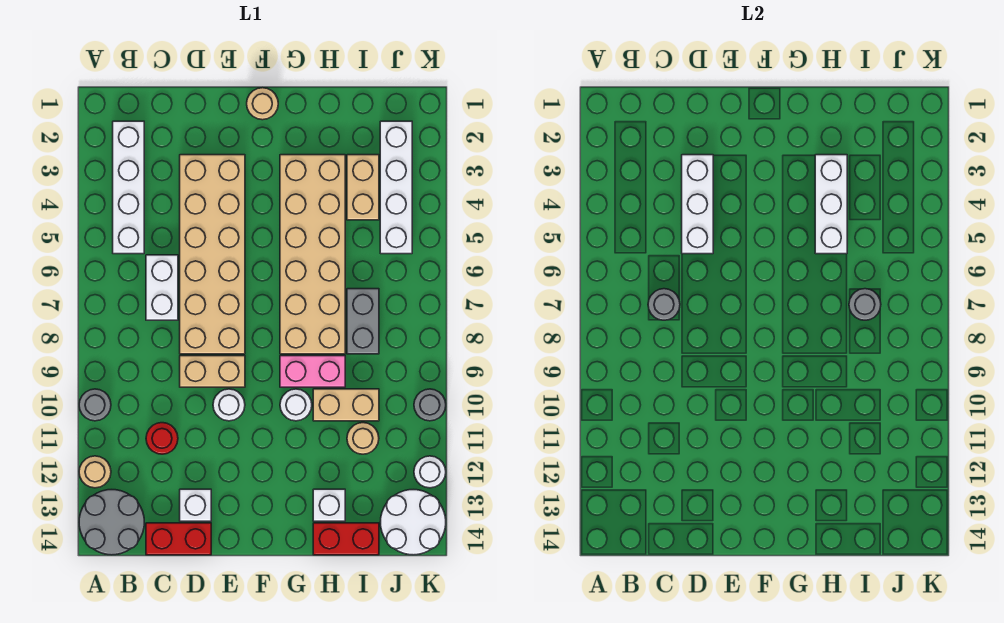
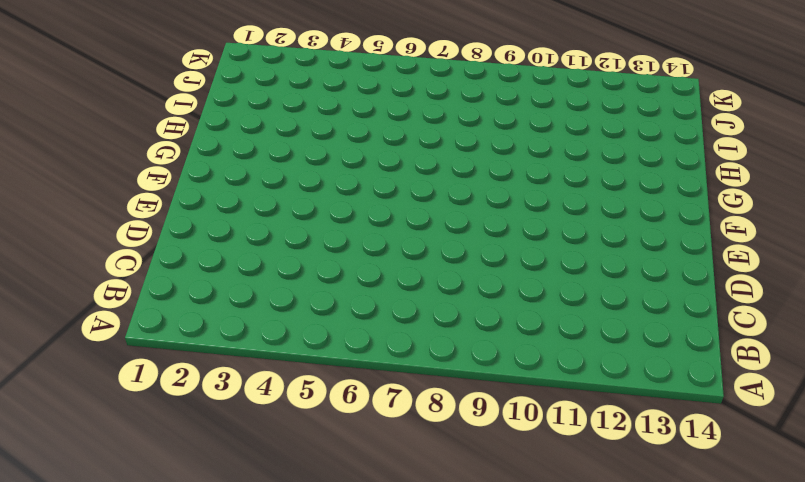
none -> grey 1x1 round brick [79,389,111,421]
none -> tan 1x1 round brick [79,456,111,488]
none -> grey 2x2 round brick [79,490,144,555]

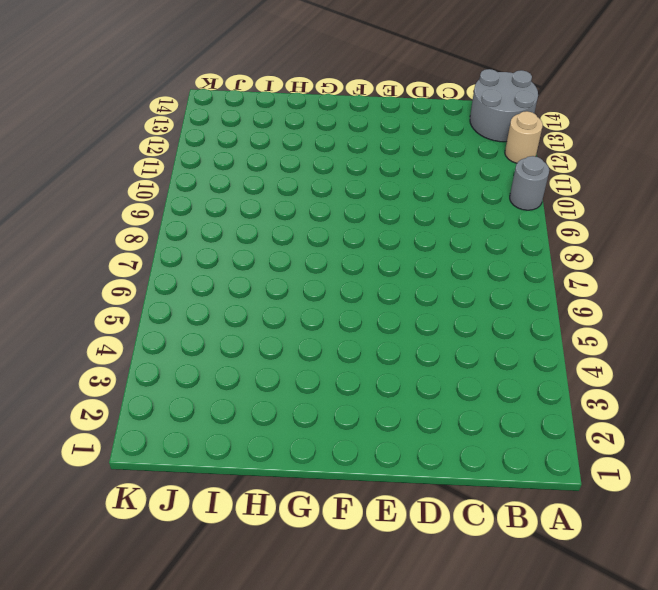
none -> white 1x4 brick [113,121,144,254]
none -> white 1x2 brick [146,255,178,320]
none -> red 1x1 round brick [146,423,178,454]

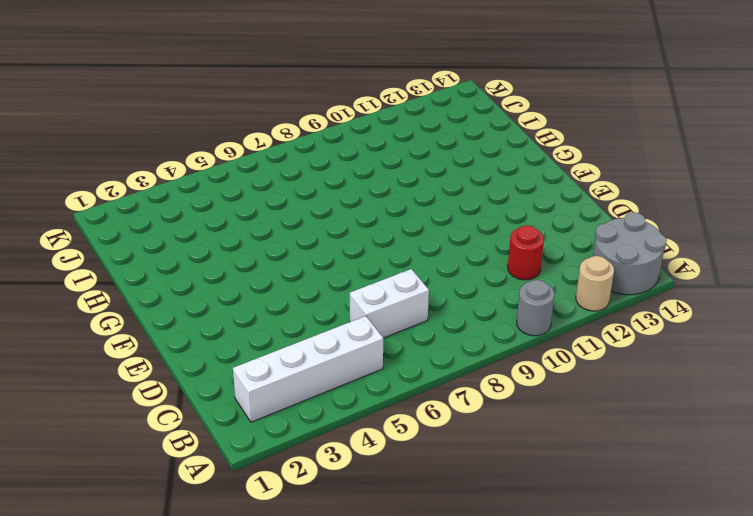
none -> red 1x2 brick [146,523,211,555]
none -> tan 2x6 brick [180,155,245,354]
none -> tan 1x2 brick [180,356,245,387]

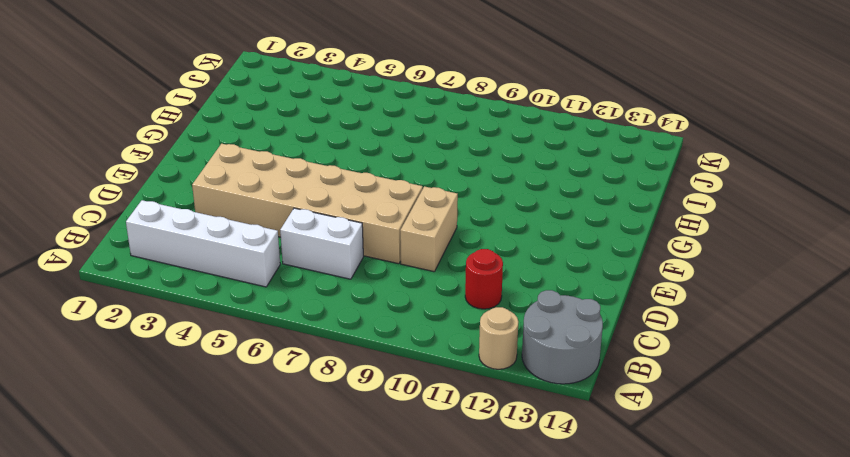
none -> grey 1x1 round brick [79,389,111,421]
none -> red 1x2 brick [146,523,211,555]
none -> white 1x1 brick [180,489,211,521]

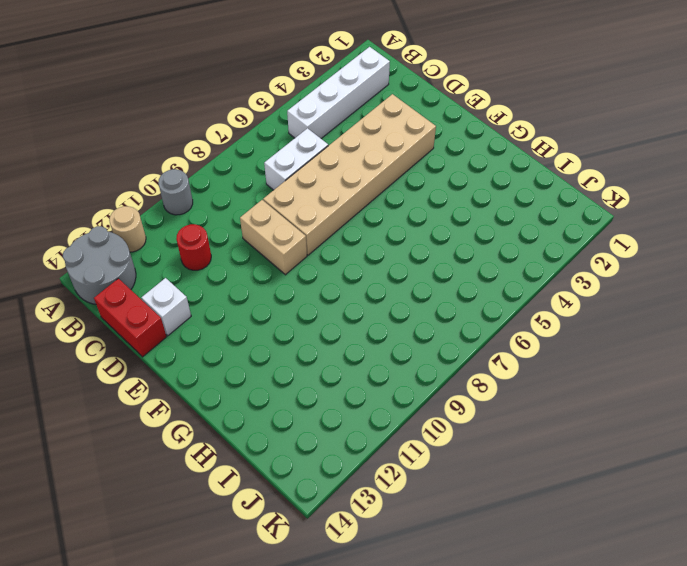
none -> white 1x1 round brick [213,389,245,421]
none -> tan 1x1 round brick [247,88,278,120]
none -> tan 2x6 brick [280,155,345,354]

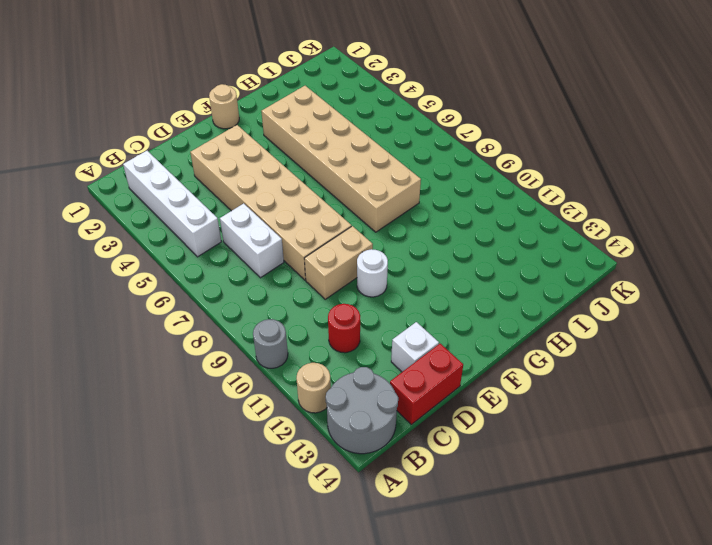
none -> pink 1x2 brick [280,356,345,387]
none -> white 1x1 round brick [280,389,312,421]
none -> tan 1x2 brick [313,389,379,421]

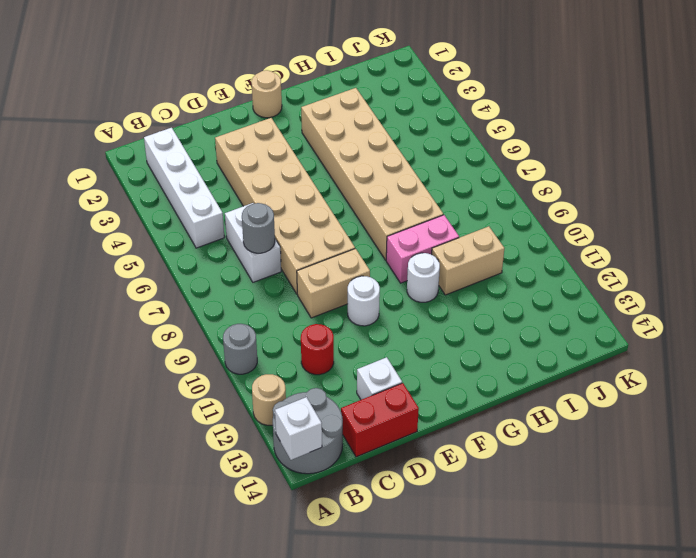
white 1x1 brick [275,397,322,460] -> white 1x1 brick moved to [313,489,345,521]
none -> red 1x2 brick [313,523,379,555]
none -> tan 1x2 brick [347,155,379,220]
none -> grey 1x2 brick [347,289,379,354]

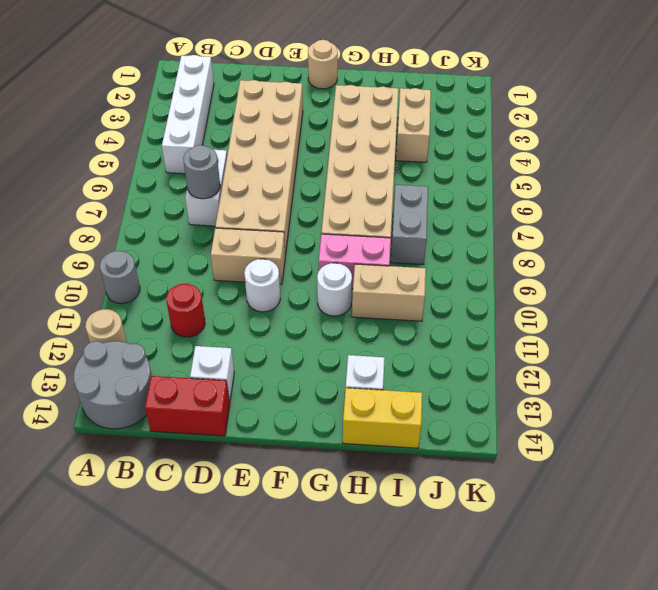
yellow 1x2 brick [343,388,422,448] -> red 1x2 brick [313,523,379,555]
none -> tan 1x1 round brick [347,423,379,454]
none -> white 1x4 brick [380,121,412,254]
none -> white 2x2 round brick [380,490,446,555]

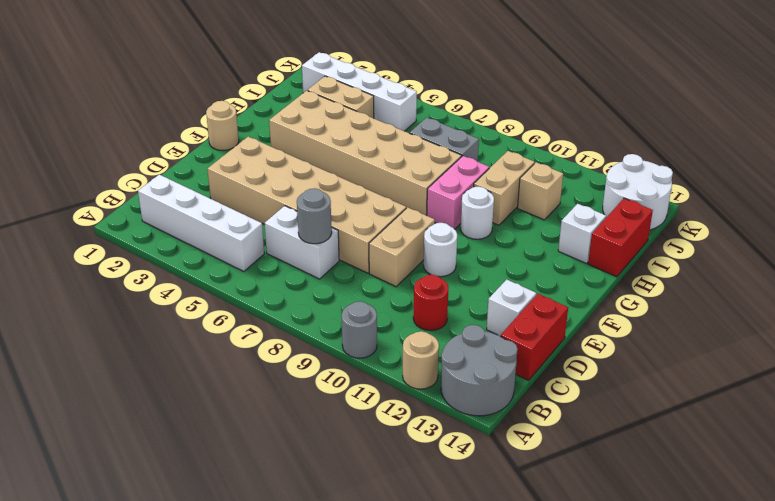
tan 1x1 brick [518,162,563,220] -> tan 1x1 round brick [347,423,379,454]
none -> grey 1x1 round brick [414,389,446,421]
none -> white 1x1 round brick [414,456,446,488]
none -> white 1x3 brick [682,155,713,254]

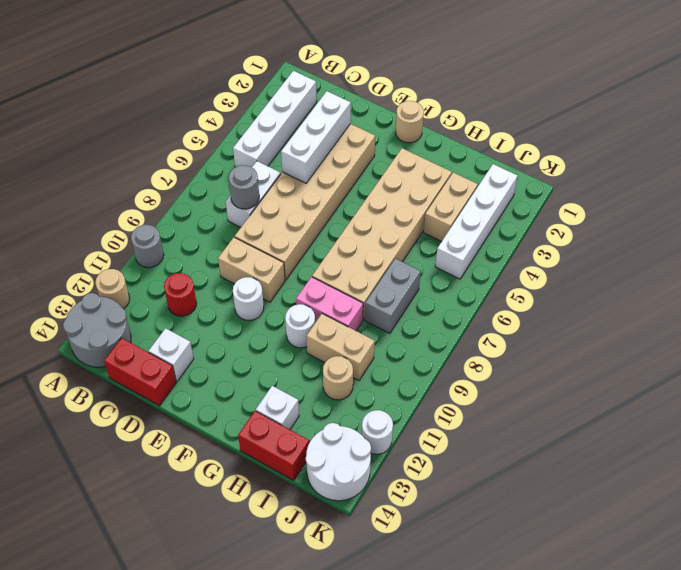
none -> grey 1x1 round brick [414,389,446,421]
none -> white 1x3 brick [815,155,847,254]
none -> grey 1x1 round brick [849,289,881,320]

